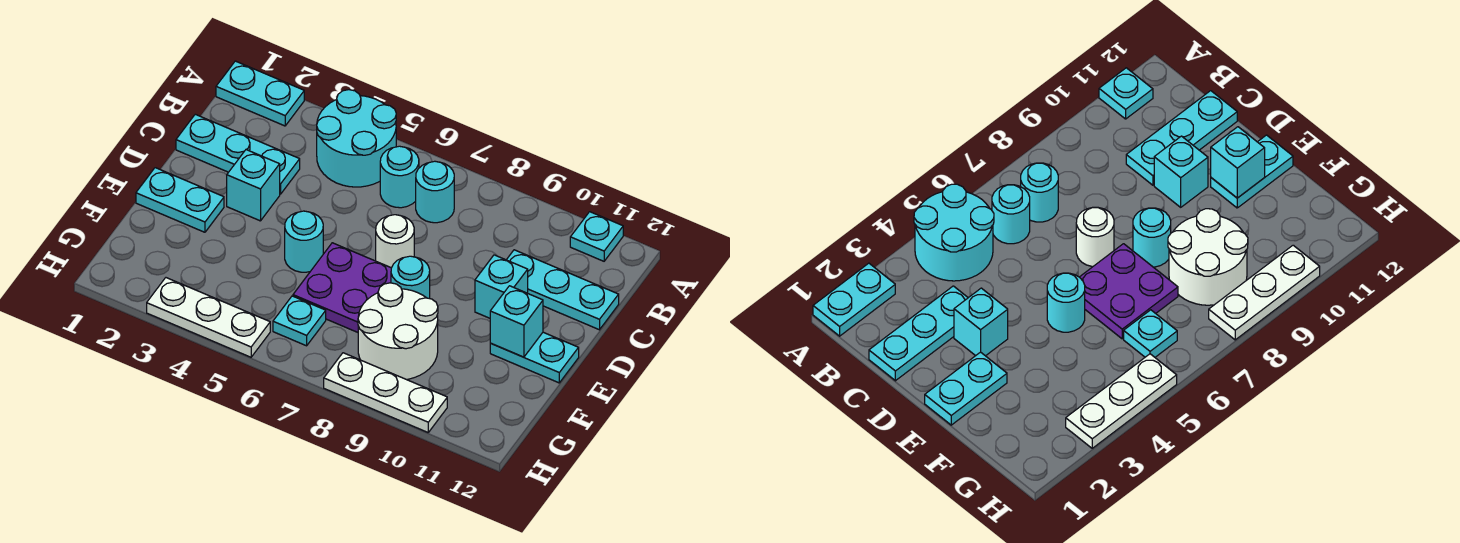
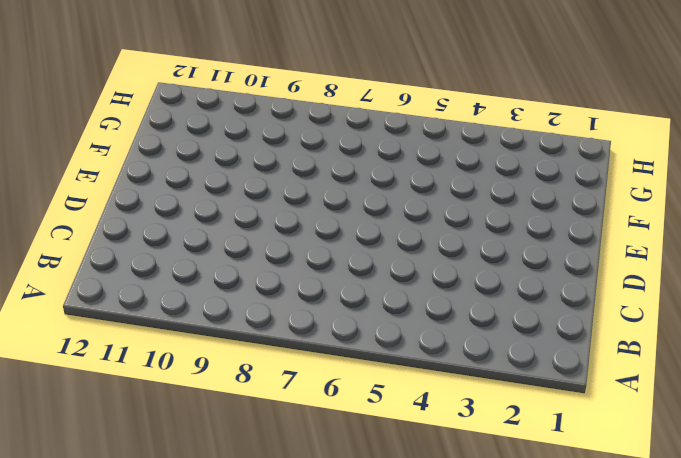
none -> cyan 1x2 plate [216,61,304,126]
none -> cyan 2x2 round brick [317,90,396,187]
none -> cyan 1x1 plate [570,212,623,261]

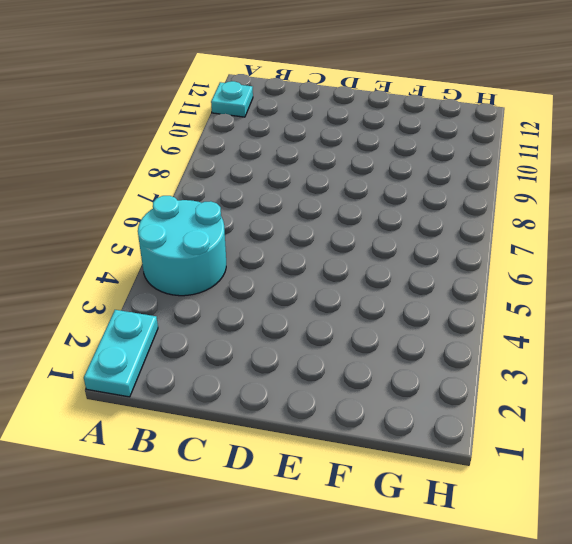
none -> cyan 1x1 round brick [380,146,419,208]
none -> cyan 1x1 round brick [416,161,454,223]
none -> cyan 1x3 plate [176,114,300,194]

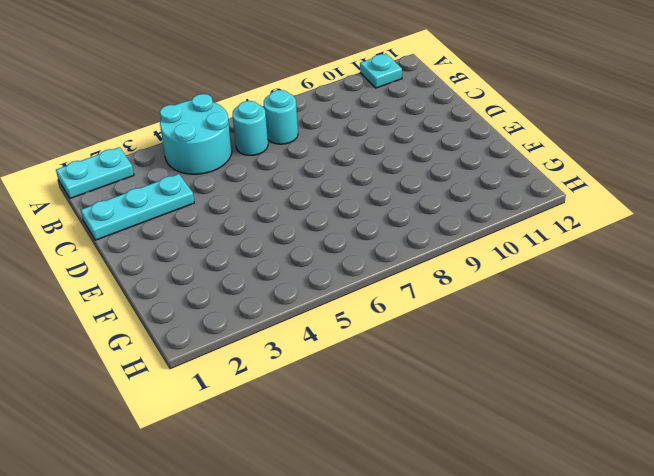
none -> cyan 1x3 plate [507,250,619,330]
none -> cyan 1x1 brick [227,150,280,221]
none -> white 1x1 round brick [376,215,414,268]

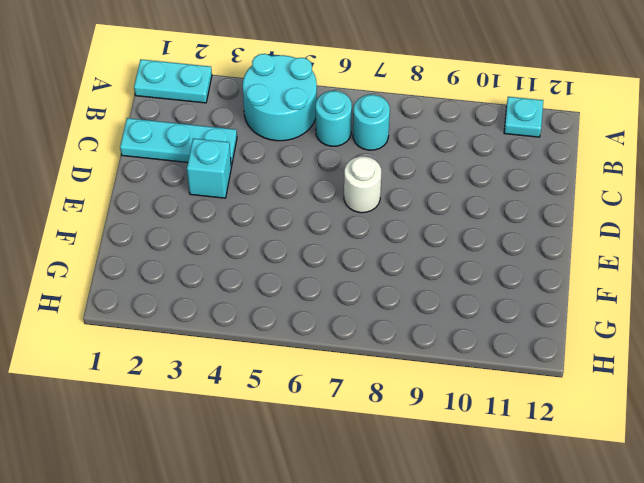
none -> cyan 1x3 plate [507,250,619,330]
none -> cyan 1x1 brick [475,255,528,318]
none -> cyan 1x2 plate [136,168,224,232]

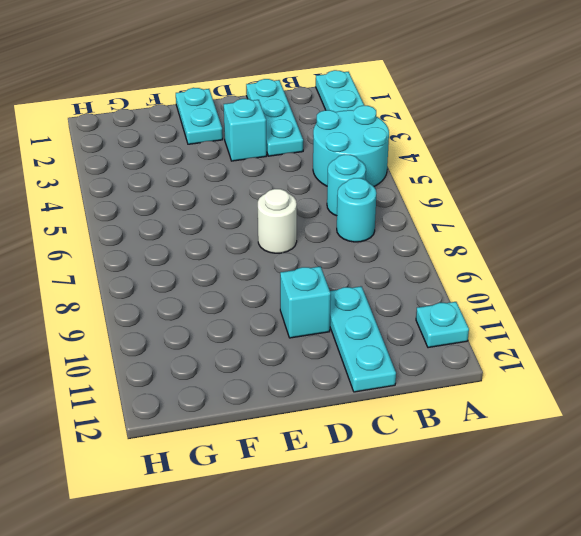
none -> cyan 1x1 round brick [285,211,323,272]
none -> purple 2x2 plate [293,243,391,332]
none -> cyan 1x1 round brick [391,256,430,299]

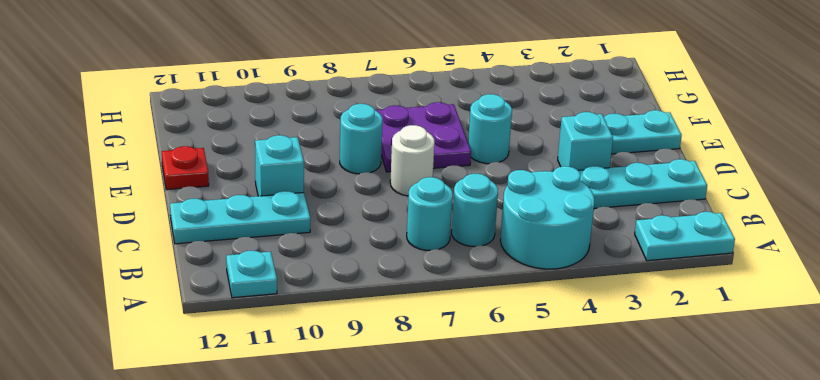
red 1x1 plate [162,146,209,190] -> cyan 1x2 plate [490,332,579,383]
none -> white 2x2 round brick [358,283,438,380]
none -> cyan 1x1 plate [273,296,326,346]
none -> white 1x3 plate [147,278,270,357]

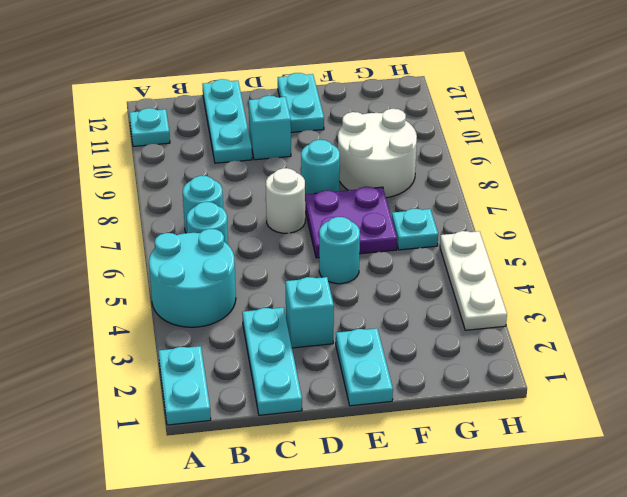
none -> white 1x3 plate [324,353,447,432]
none -> cyan 1x1 brick [490,286,543,357]

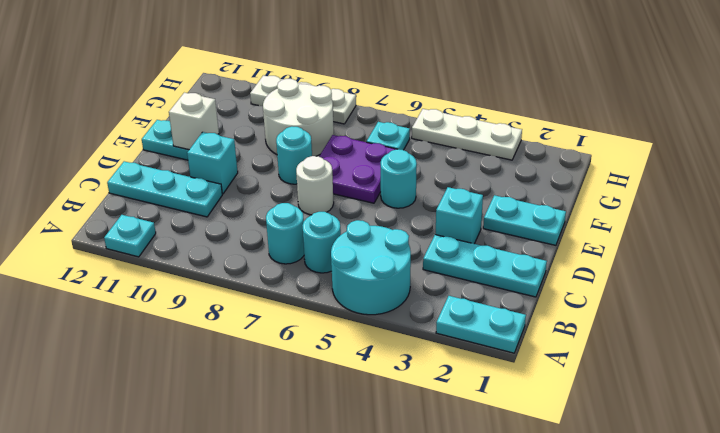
white 1x1 brick [169,93,219,150] -> cyan 1x1 brick [490,286,543,357]

